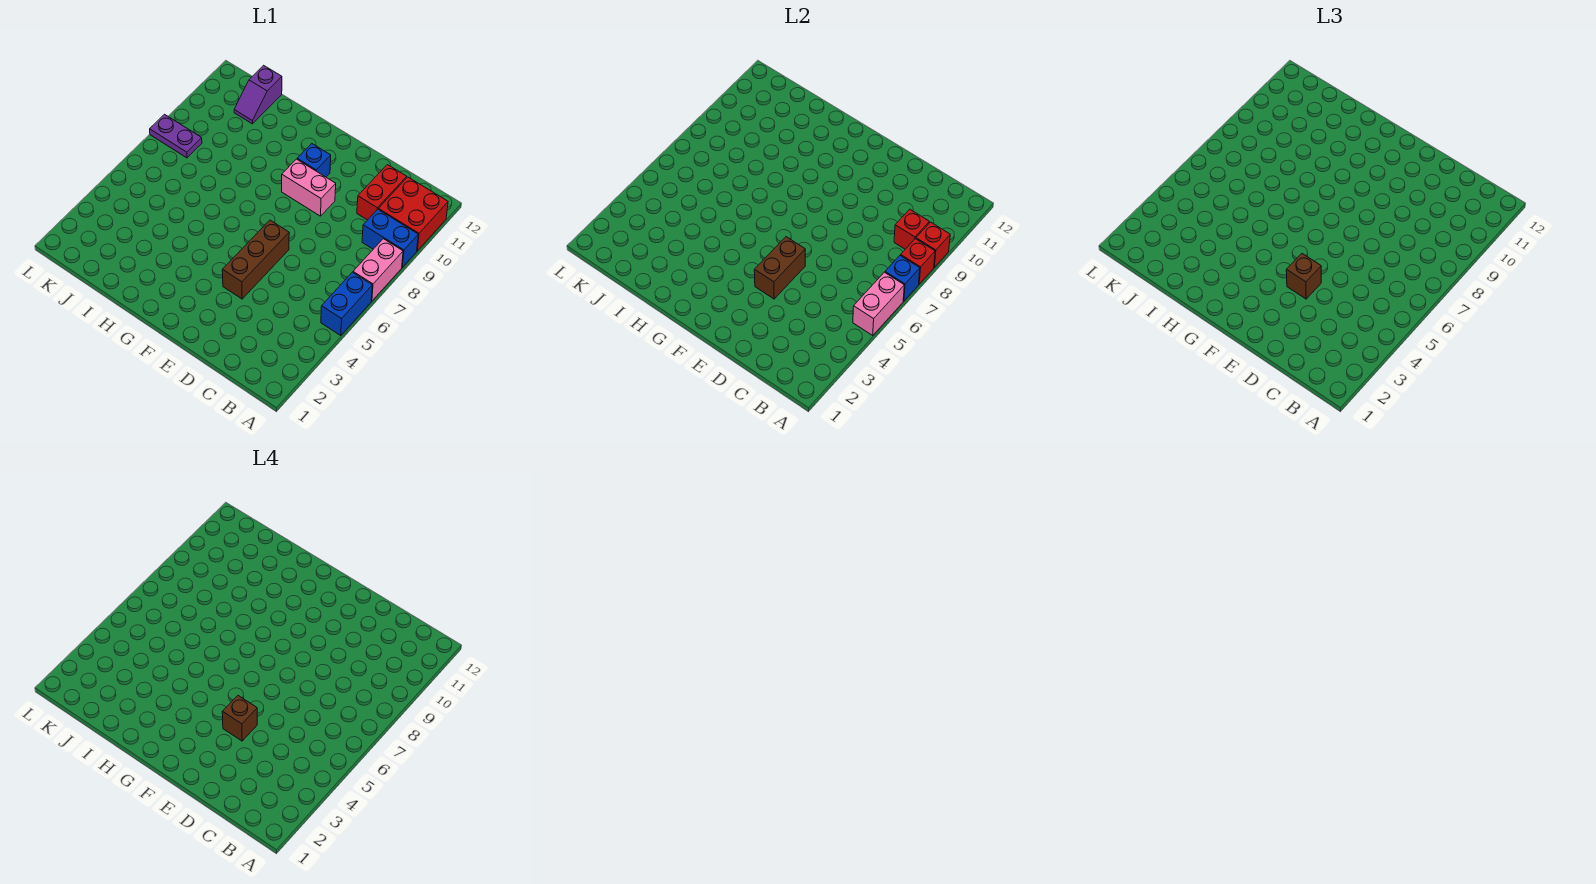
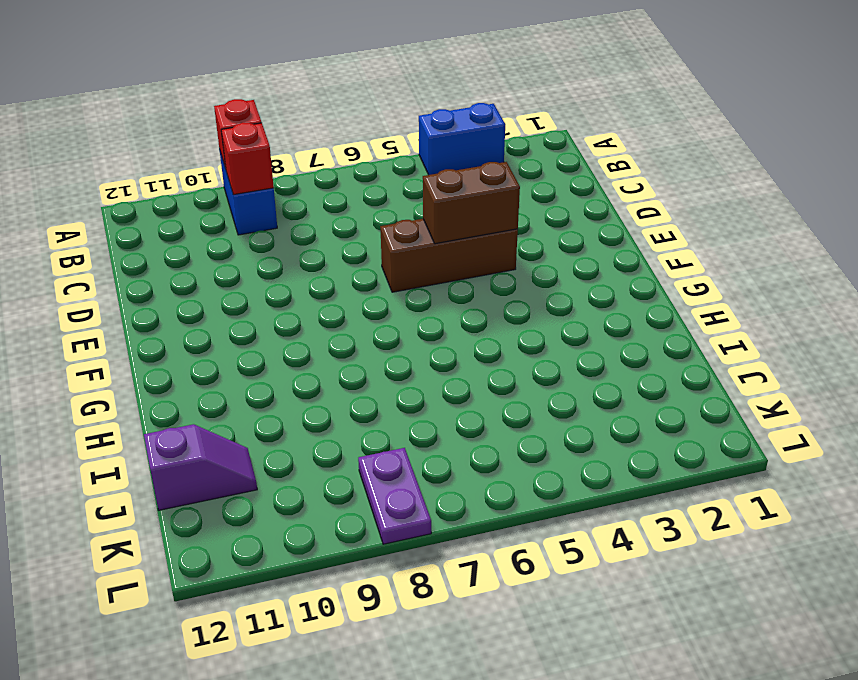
blue 1x2 brick [419,103,505,175] -> blue 1x2 brick moved to [321,272,372,335]
none -> pink 1x2 brick [353,239,403,301]
none -> red 2x2 brick [378,177,448,251]
none -> red 1x2 brick [357,165,407,220]

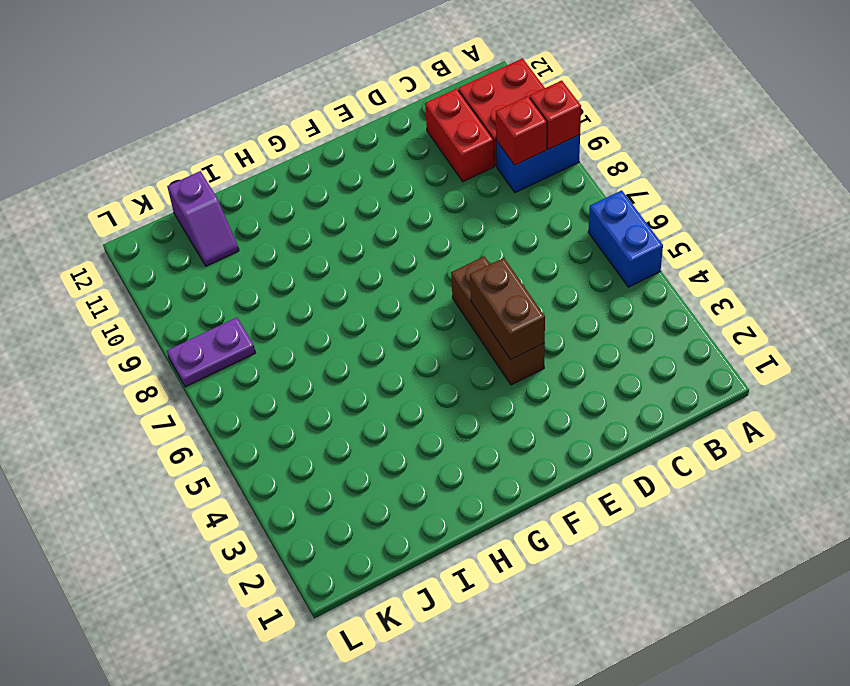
none -> pink 1x2 brick [353,239,403,301]
none -> pink 1x2 brick [282,159,336,216]
none -> blue 1x1 brick [297,144,331,177]

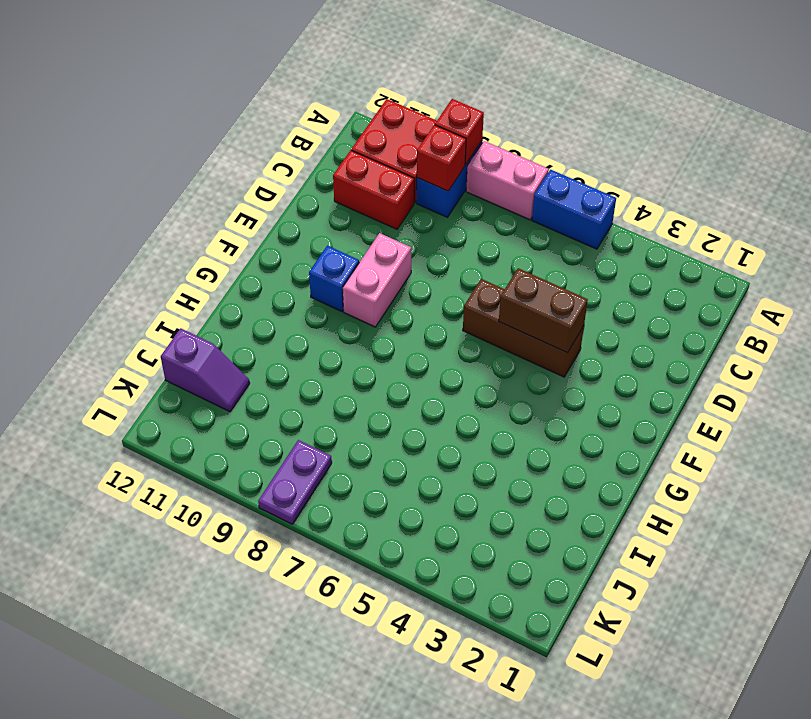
none -> pink 1x2 brick [853,272,904,335]
none -> blue 1x1 brick [885,256,920,301]
none -> red 1x1 brick [901,239,935,284]

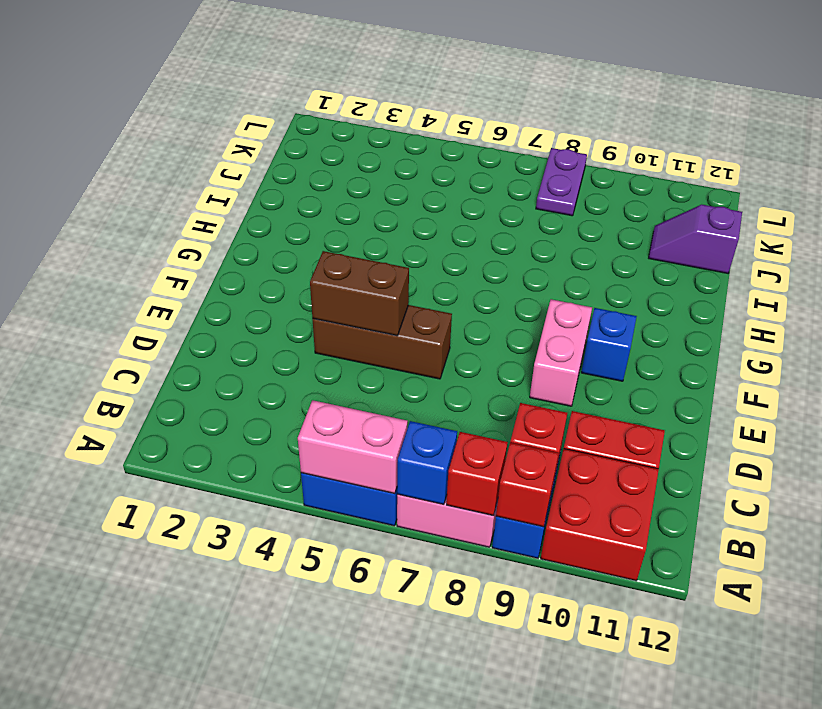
none -> brown 1x1 brick [1286,254,1321,299]
none -> brown 1x1 brick [222,696,257,741]

